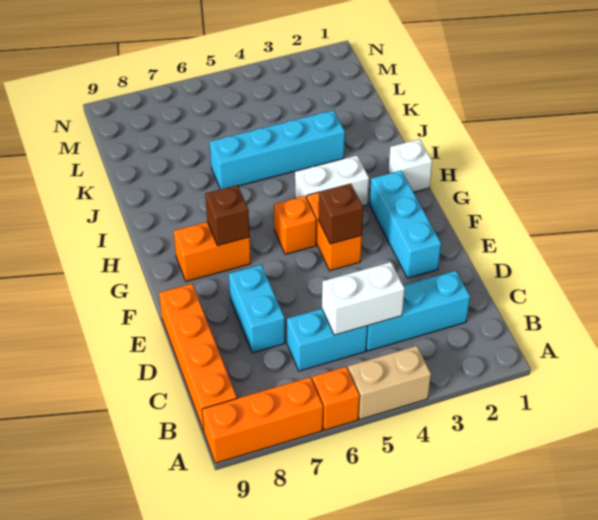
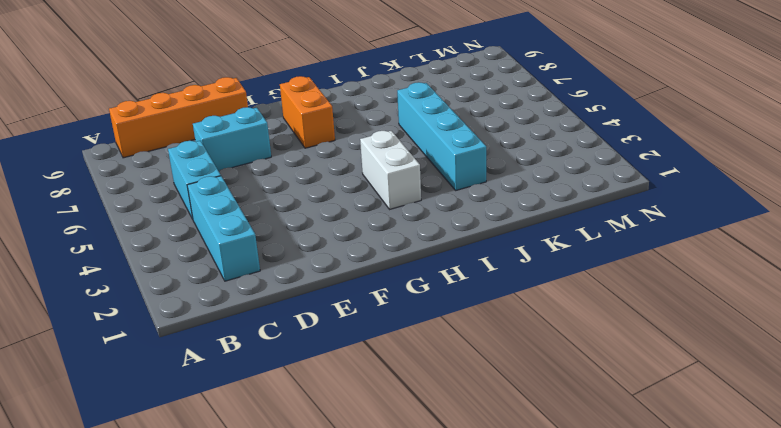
none -> tan 1x2 brick [348,346,431,419]
none -> orange 1x1 brick [312,367,359,430]
none -> orange 1x3 brick [202,377,323,463]

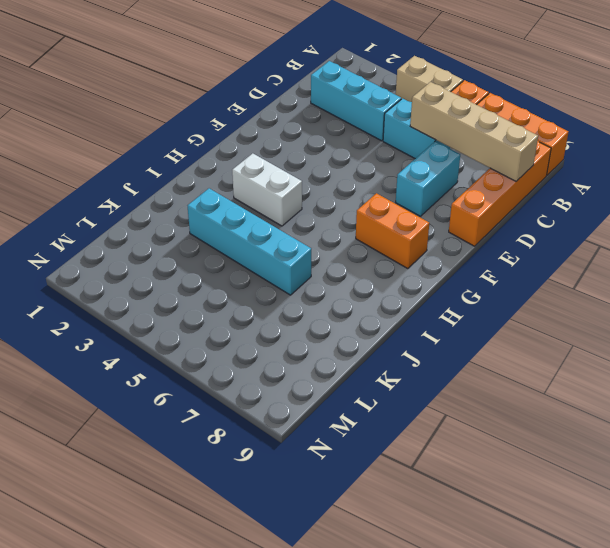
tan 1x4 brick [410,82,538,181] -> none
none -> cyan 1x3 brick [370,171,441,278]
none -> orange 1x2 brick [307,192,362,271]
none -> orange 1x1 brick [274,196,316,254]

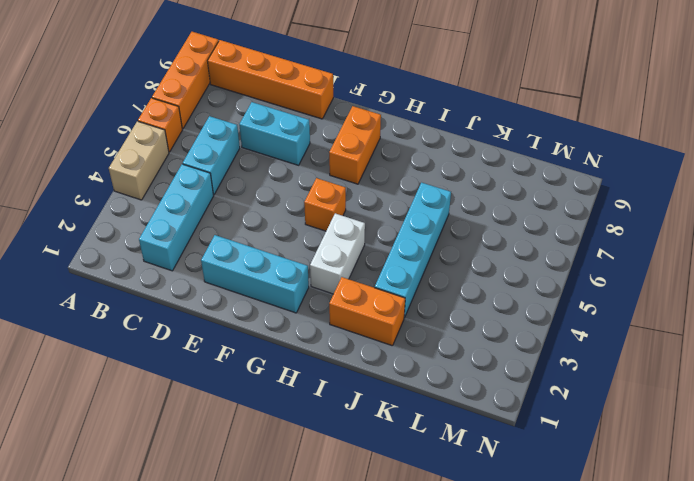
orange 1x2 brick [329,277,405,346] -> orange 1x2 brick moved to [307,192,362,271]
none -> white 1x1 brick [388,139,432,192]
none -> white 1x2 brick [322,262,405,335]
none -> brown 1x1 brick [319,184,363,244]

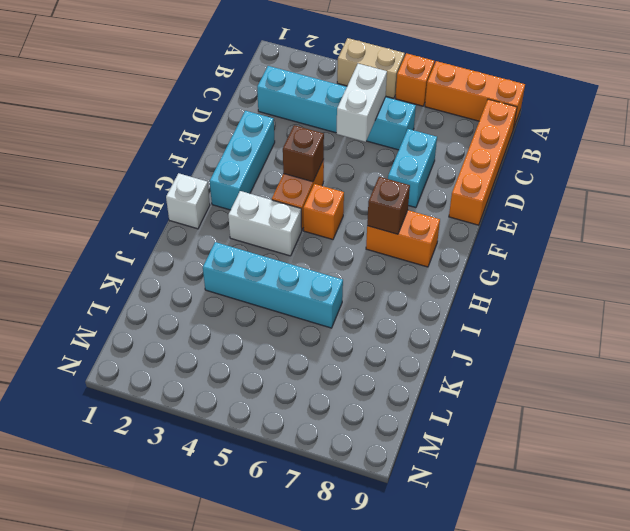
white 1x2 brick [336,64,387,142] -> white 1x2 brick turned to [322,262,405,335]

